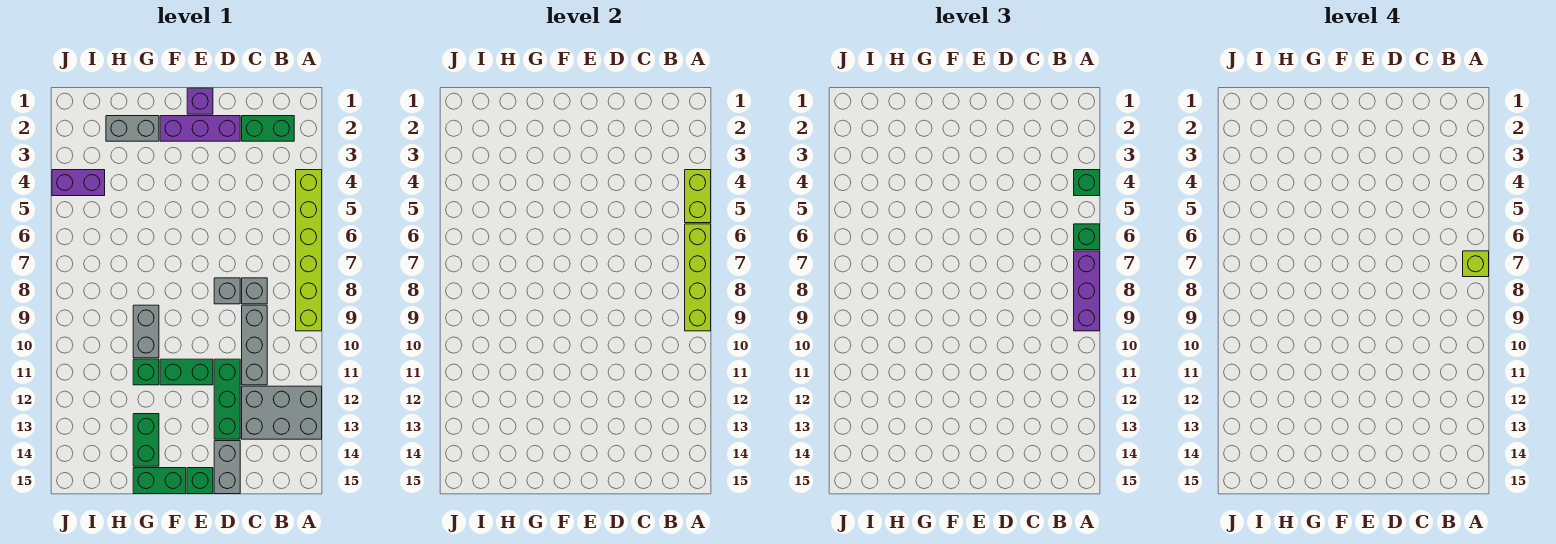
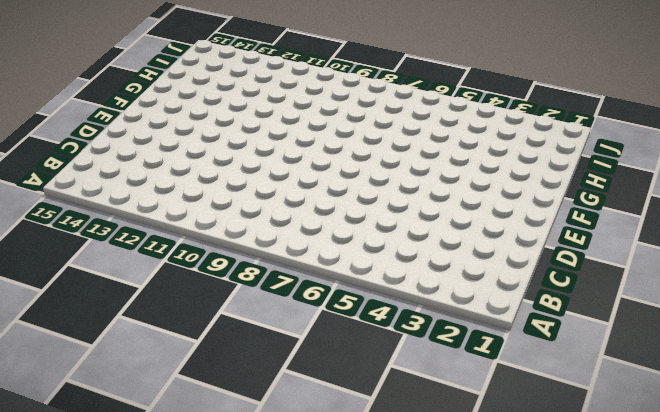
none -> lime 1x6 brick [296,170,322,331]
none -> grey 2x3 brick [242,386,322,439]
none -> green 1x2 brick [242,116,294,141]

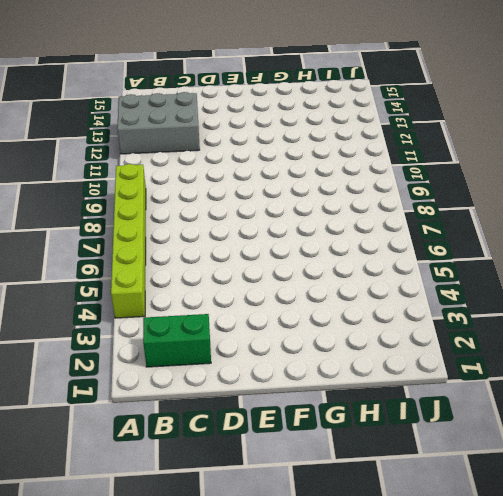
none -> grey 1x1 brick [242,278,267,304]
none -> grey 1x3 brick [242,305,267,385]
none -> purple 1x3 brick [160,116,240,141]

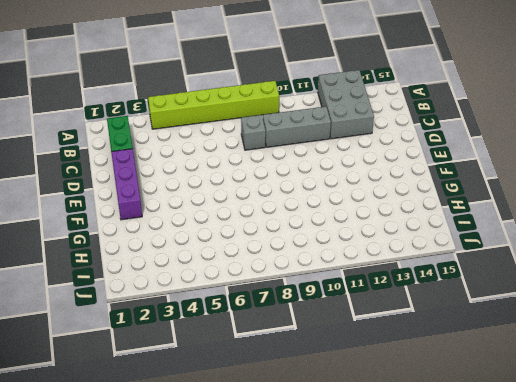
none -> grey 1x1 brick [214,278,240,304]
none -> green 1x3 brick [214,359,240,439]
none -> grey 1x2 brick [214,441,240,494]

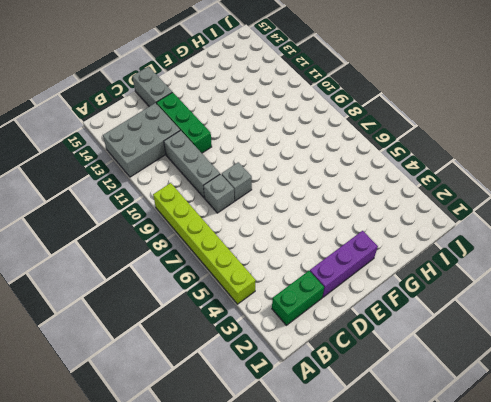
none -> purple 1x1 brick [187,88,213,114]
none -> green 1x2 brick [160,359,213,385]
none -> green 1x1 brick [187,468,213,494]

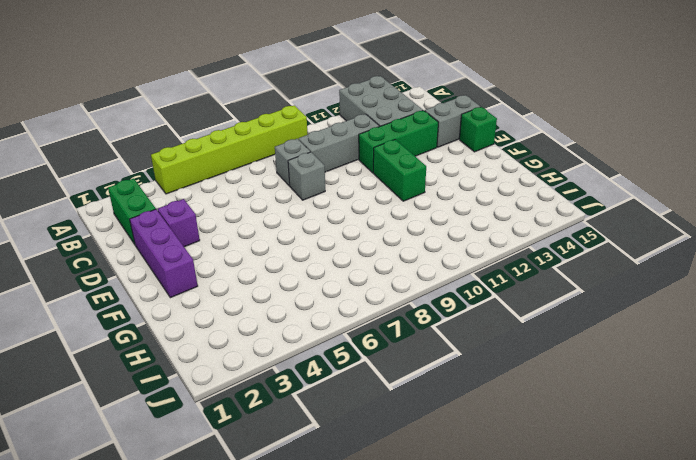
purple 1x1 brick [158,199,200,247] -> purple 1x1 brick moved to [187,88,213,114]
none -> green 1x2 brick [133,468,186,494]
none -> grey 1x2 brick [106,116,159,141]
none -> grey 1x2 brick [133,305,159,358]

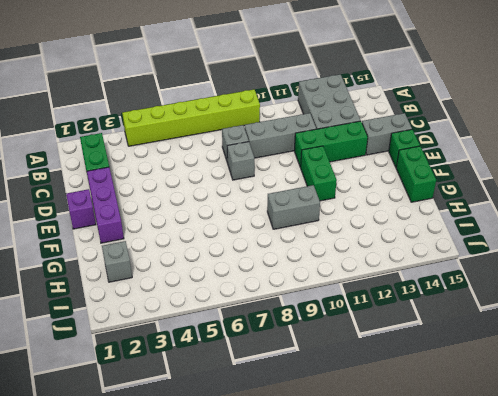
grey 1x1 brick [102,241,132,282] -> grey 1x2 brick [106,116,159,141]
none -> green 1x1 brick [133,359,159,385]
none -> green 1x2 brick [133,414,159,466]
none -> purple 1x2 brick [52,170,105,196]

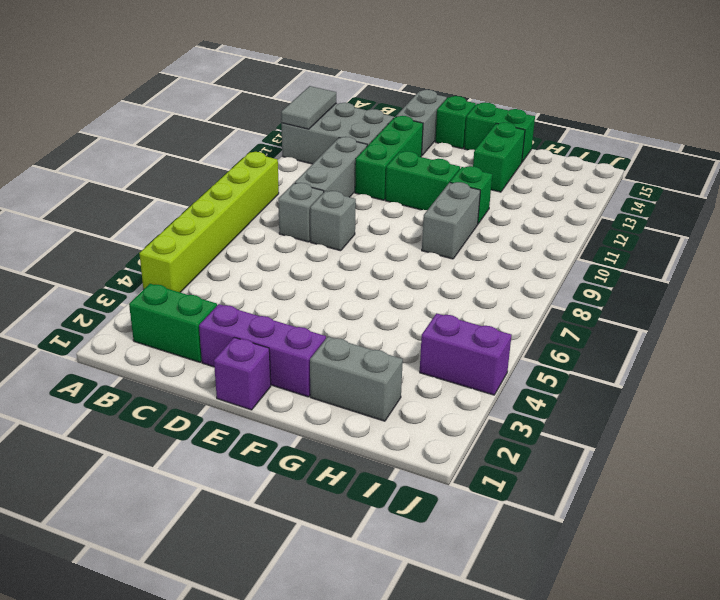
grey 1x2 tile [281,86,336,129] -> none
none -> lime 1x2 brick [685,170,711,223]
none -> lime 1x4 brick [685,224,711,331]
none -> green 1x1 brick [1074,170,1100,196]

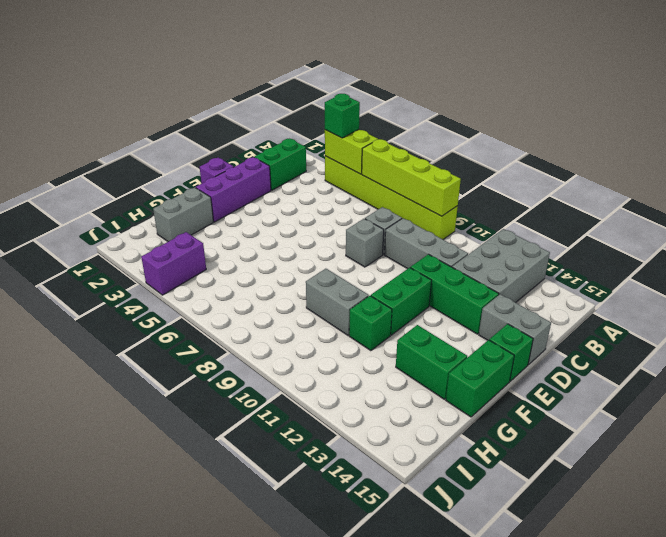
none -> green 1x1 brick [1074,224,1100,250]
none -> purple 1x3 brick [1074,251,1100,331]
none -> lime 1x1 brick [1463,251,1489,277]

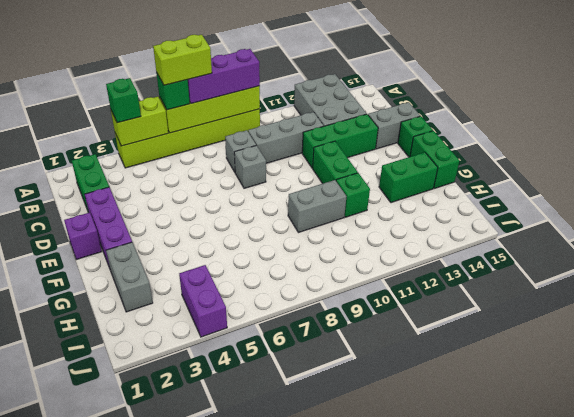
lime 1x2 brick [153,35,212,85] -> lime 1x1 brick [1463,251,1489,277]

